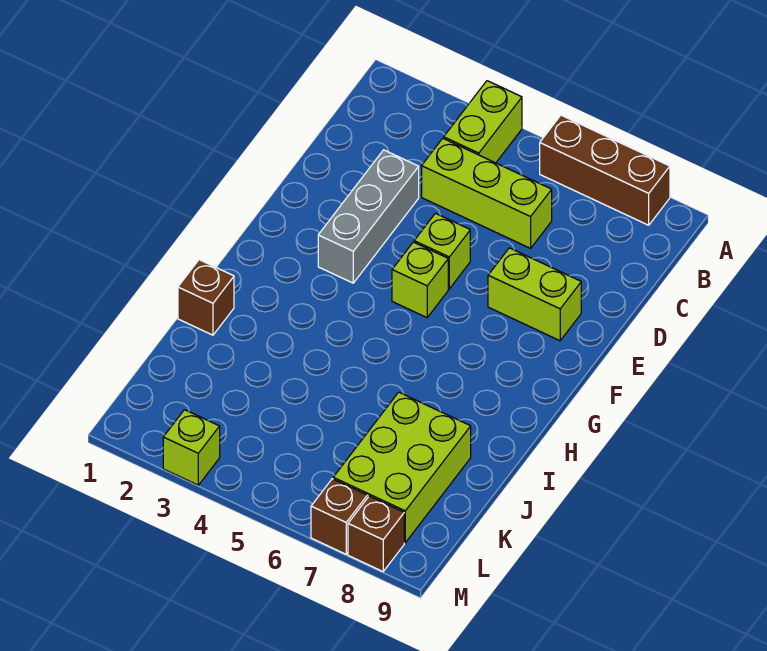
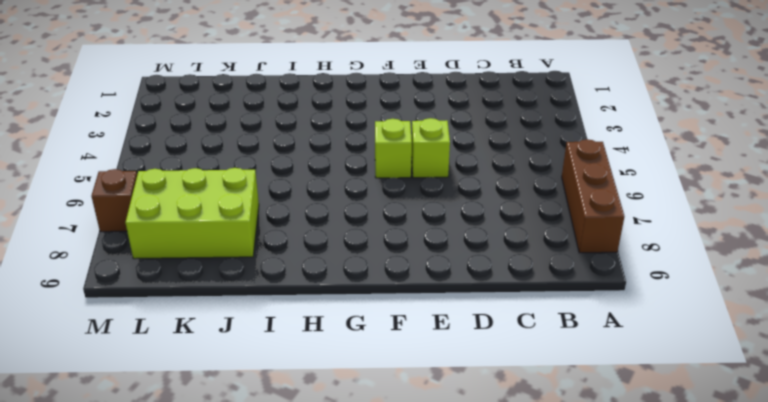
none -> lime 1x2 brick [444,81,522,163]
none -> lime 1x3 brick [422,138,552,248]
none -> grey 1x3 brick [318,150,419,283]

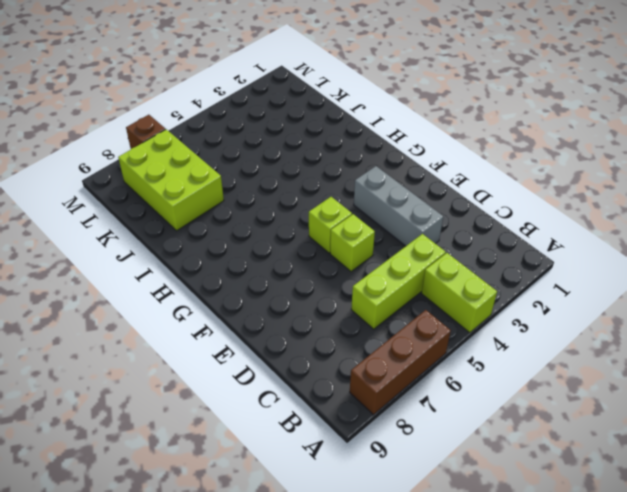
none -> lime 1x2 brick [488,248,581,341]
none -> brown 1x1 brick [178,260,234,335]
none -> lime 1x1 brick [163,410,220,485]

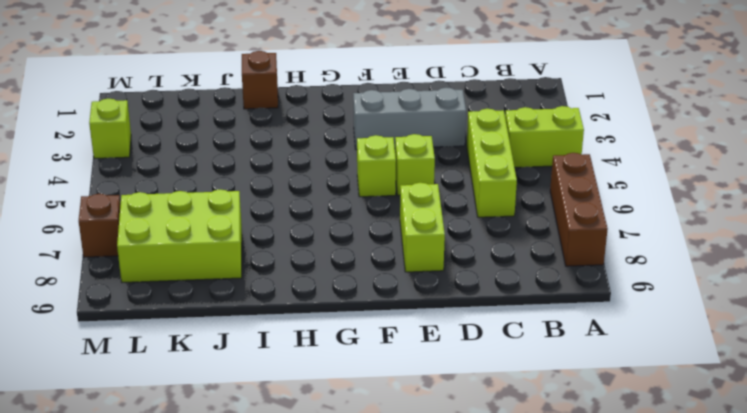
none -> brown 1x1 brick [348,496,404,571]

